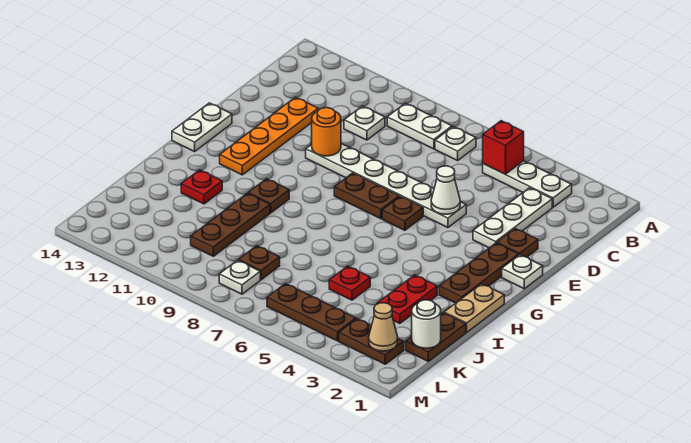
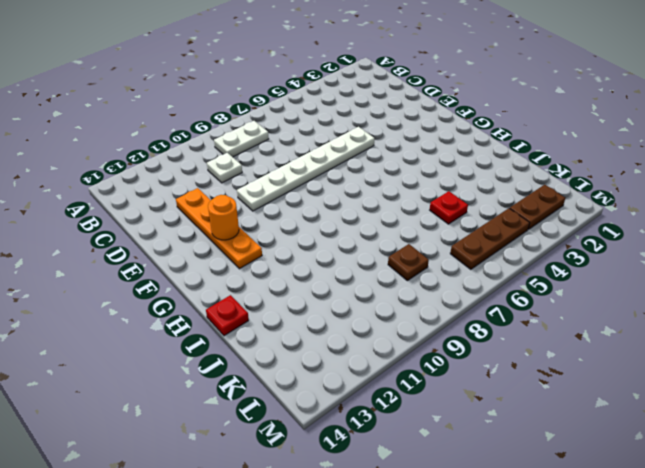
orange 1x1 round brick [208,195,239,240] -> orange 1x1 round brick moved to [311,108,341,156]
red 1x1 plate [206,295,249,336] -> red 1x1 plate moved to [181,170,222,204]
none -> white 1x3 plate [483,161,572,207]
none -> white 1x1 plate [435,127,476,161]
none -> white 1x3 plate [473,188,552,248]

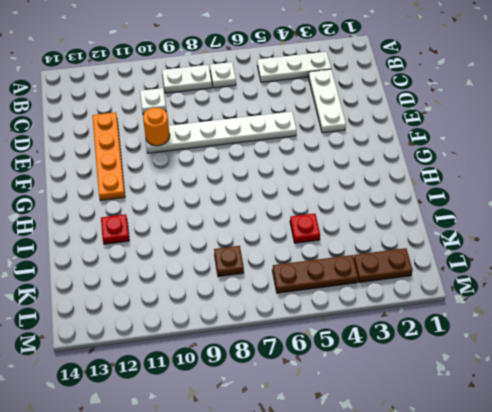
none -> brown 1x1 plate [497,229,538,257]
none -> white 1x1 plate [502,255,543,289]
none -> brown 1x3 plate [439,243,519,303]

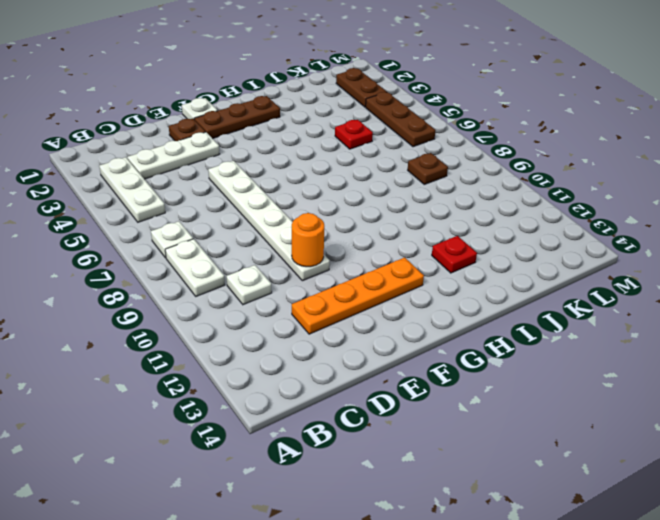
none -> brown 1x1 plate [382,196,423,230]
none -> brown 1x2 plate [334,173,399,219]
none -> white 1x2 plate [172,103,232,152]

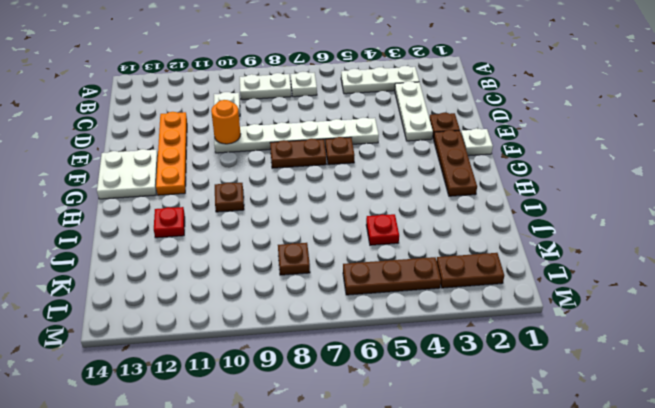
white 2x2 plate [97,149,158,199] -> white 1x2 plate [172,103,232,152]
none -> tan 1x2 plate [444,284,504,332]
none -> red 1x2 plate [377,275,437,324]
none -> brown 1x3 plate [191,193,270,256]

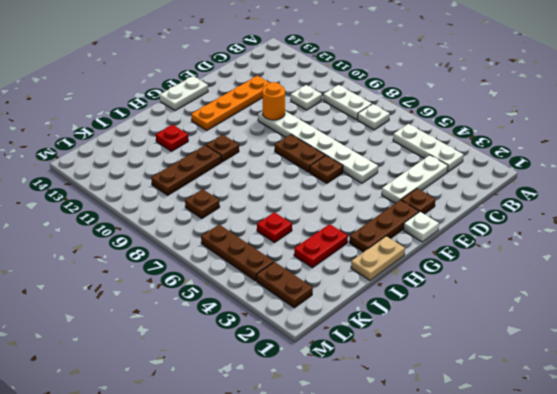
none -> brown 1x2 plate [406,313,466,361]
none -> white 1x1 plate [219,260,260,294]
none -> red 1x1 brick [483,121,524,174]

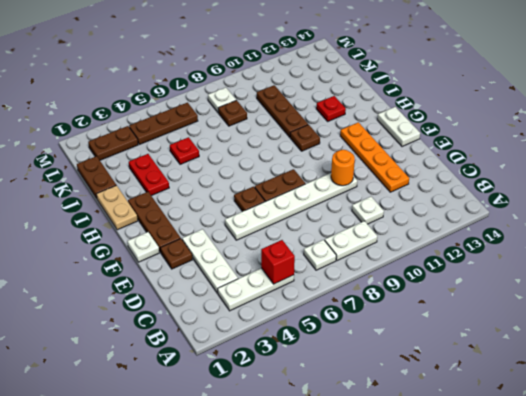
none -> white 1x1 cone [431,166,460,214]
none -> white 1x1 round brick [411,300,441,348]
none -> tan 1x1 cone [369,303,398,351]

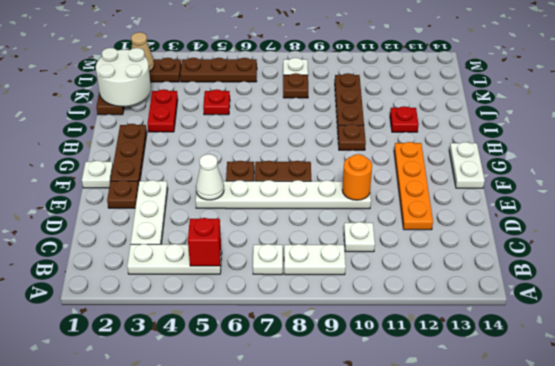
white 2x2 round brick [96,48,151,106] -> white 1x1 round brick [411,300,441,348]
none -> tan 1x2 plate [444,284,504,332]

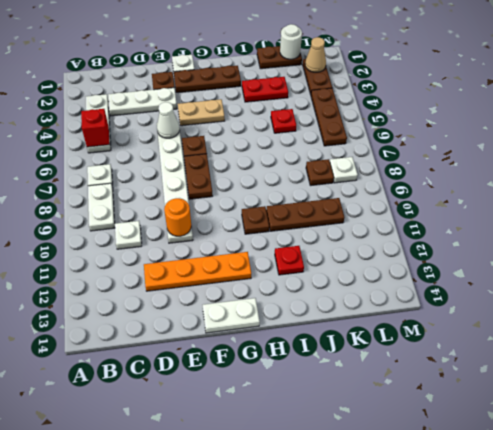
tan 1x2 plate [178,99,225,126] -> tan 1x2 plate moved to [444,284,504,332]

